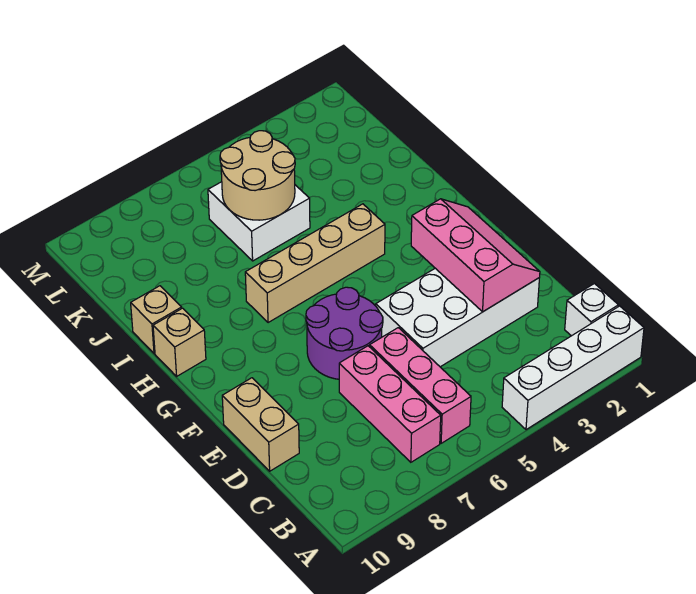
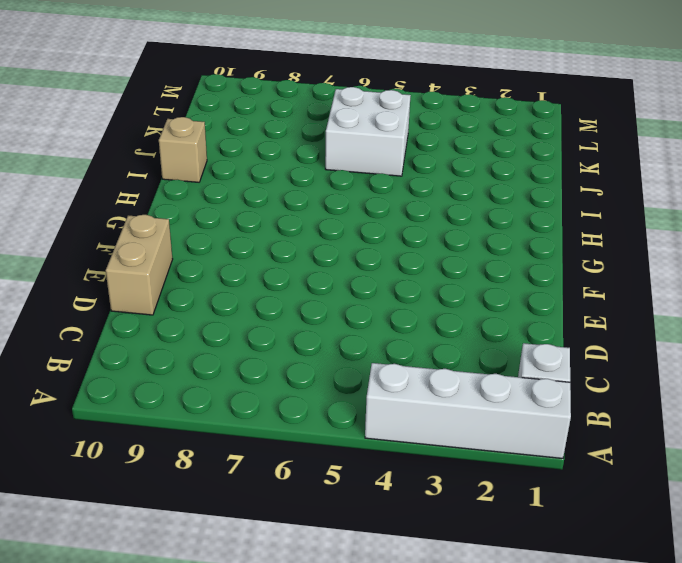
none -> pink 1x3 brick [370,328,471,443]
none -> pink 1x3 brick [339,346,441,462]
none -> white 2x4 brick [376,268,539,367]

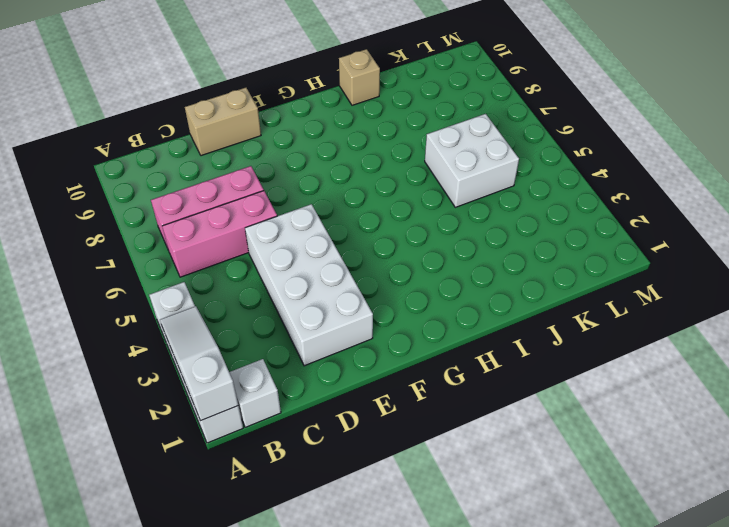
white 1x3 slope [160,306,238,421] -> none
none -> purple 2x2 round brick [306,287,383,379]
none -> tan 1x4 brick [245,204,385,323]
none -> tan 1x1 brick [153,308,206,376]

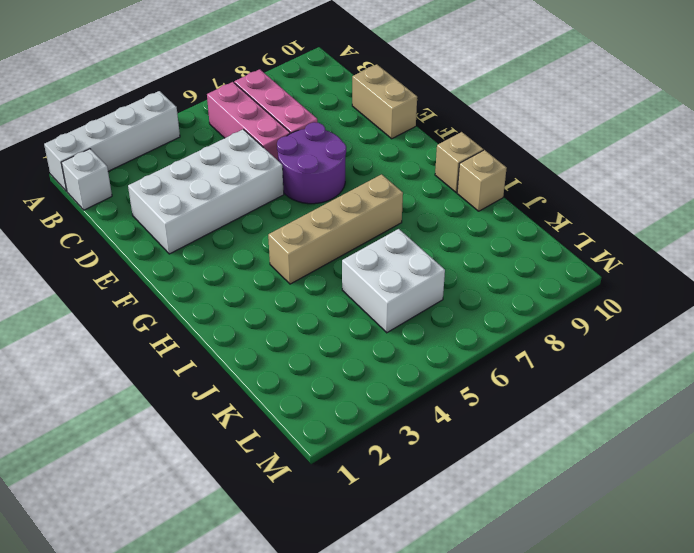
none -> pink 2x3 slope [411,199,540,312]
none -> tan 2x2 round brick [220,131,295,220]

